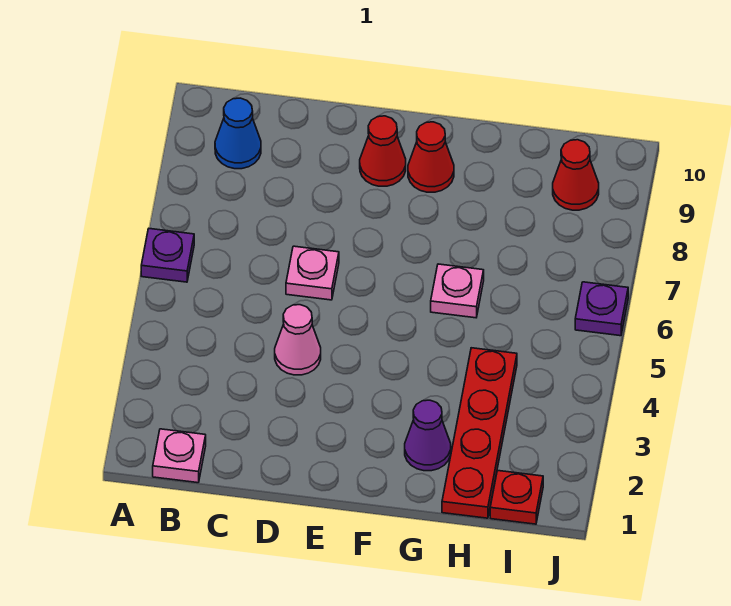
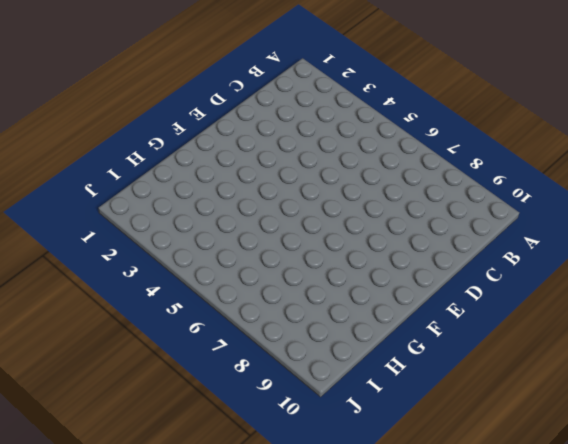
none -> purple 1x1 plate [141,229,194,282]
none -> pink 1x1 plate [153,429,206,483]
none -> blue 1x1 cone [215,98,261,169]

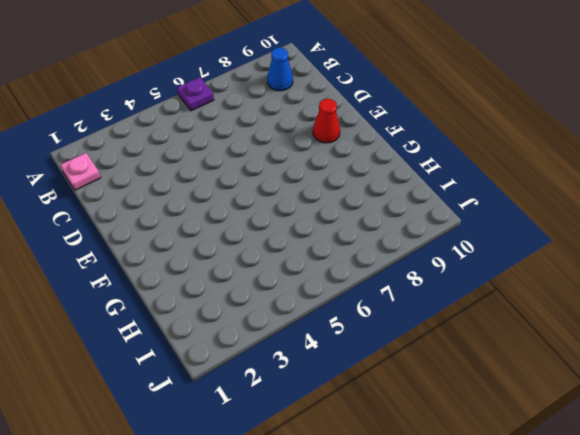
none -> pink 1x1 cone [275,305,321,375]
none -> pink 1x1 plate [286,246,339,300]
none -> red 1x1 cone [408,122,454,192]

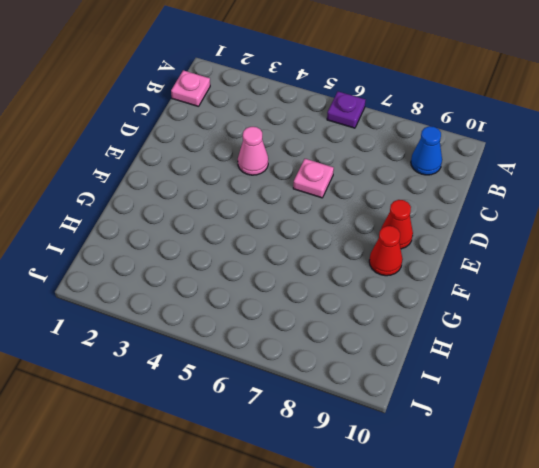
none -> purple 1x1 cone [405,400,451,471]
none -> pink 1x1 plate [431,264,484,318]
none -> red 1x4 plate [442,348,517,518]

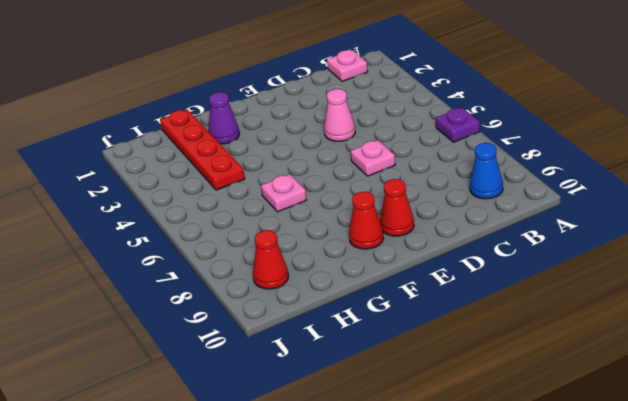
none -> red 1x1 plate [490,471,543,524]
none -> purple 1x1 plate [575,282,628,336]

